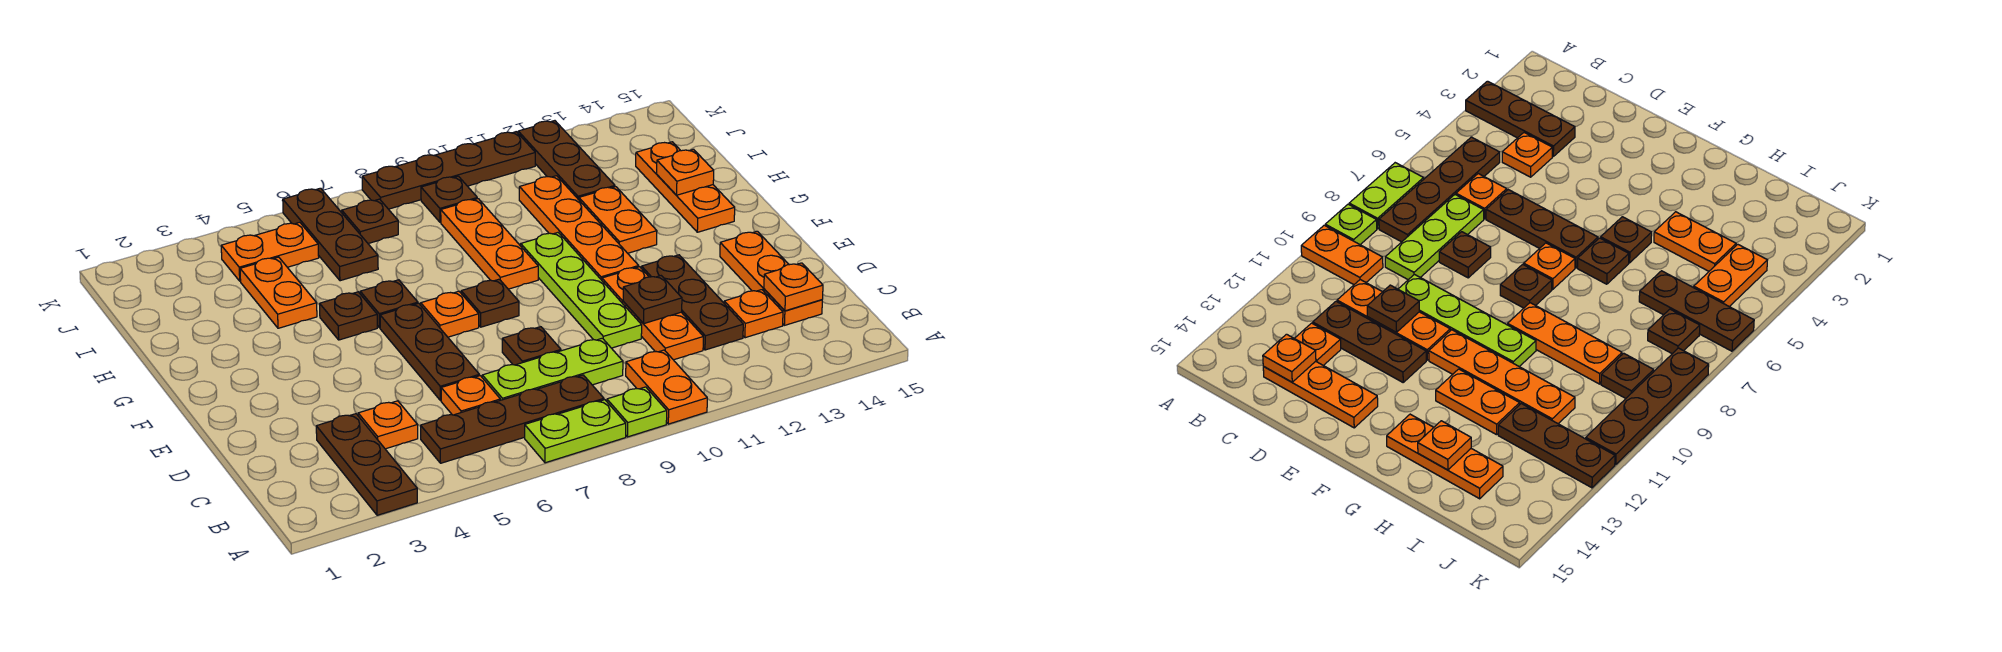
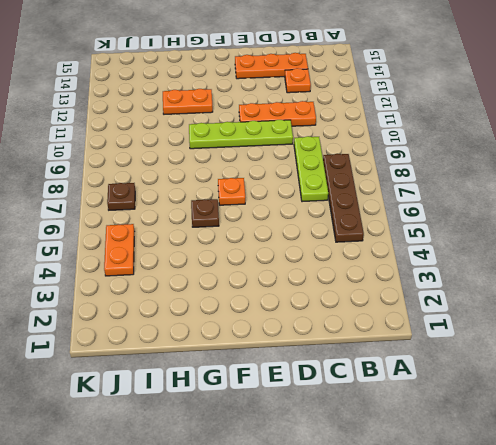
none -> brown 1x3 plate [316,414,417,515]
none -> lime 1x2 plate [525,400,626,463]
none -> lime 1x1 plate [607,387,667,437]
none -> orange 1x2 plate [626,350,707,424]

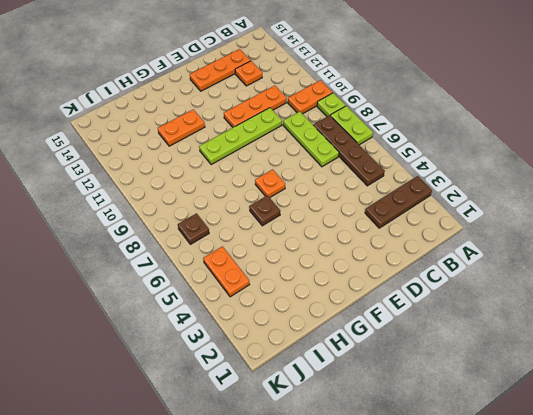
none -> orange 1x1 plate [358,401,418,449]
none -> orange 1x1 plate [441,376,500,415]
none -> brown 1x3 plate [642,255,743,350]
none -> brown 1x3 plate [380,303,479,401]

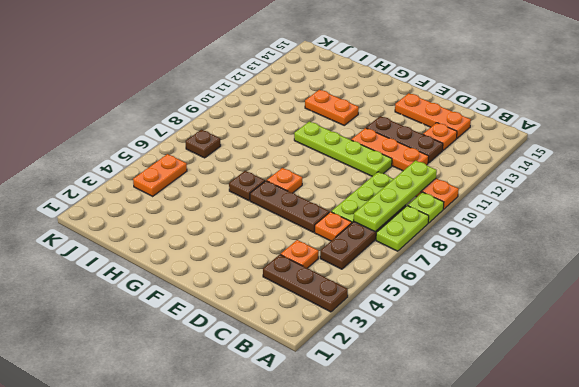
lime 1x4 plate [354,161,437,232] -> none
none -> brown 1x1 plate [502,327,561,365]
none -> brown 1x1 plate [461,279,519,327]
none -> orange 1x4 plate [519,176,639,280]
none -> brown 1x1 plate [320,292,377,340]

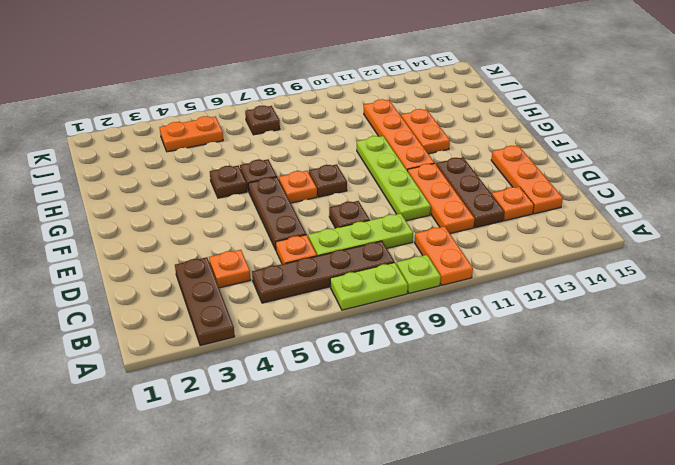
none -> orange 1x3 plate [441,199,538,289]
none -> orange 1x3 plate [636,142,735,232]
none -> orange 1x2 plate [240,257,317,328]
none -> brown 1x3 plate [283,188,378,281]

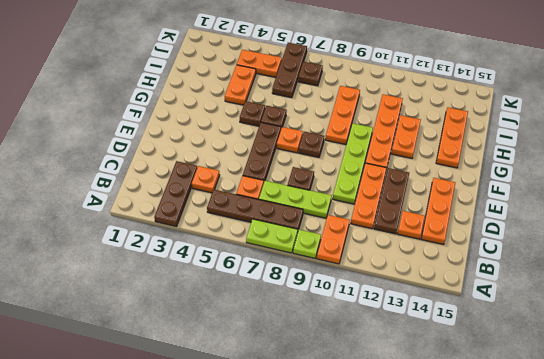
none -> brown 1x3 plate [518,121,615,200]
none -> brown 1x1 plate [421,176,477,222]
none -> brown 1x4 plate [362,132,535,209]
none -> orange 1x1 plate [764,263,823,311]

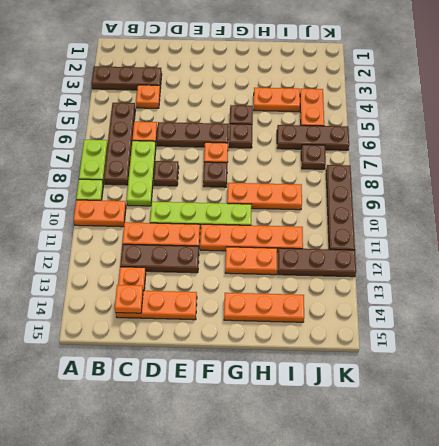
none -> brown 1x1 plate [421,176,477,222]
none -> brown 1x1 plate [623,276,682,324]
none -> orange 1x1 plate [657,149,714,195]

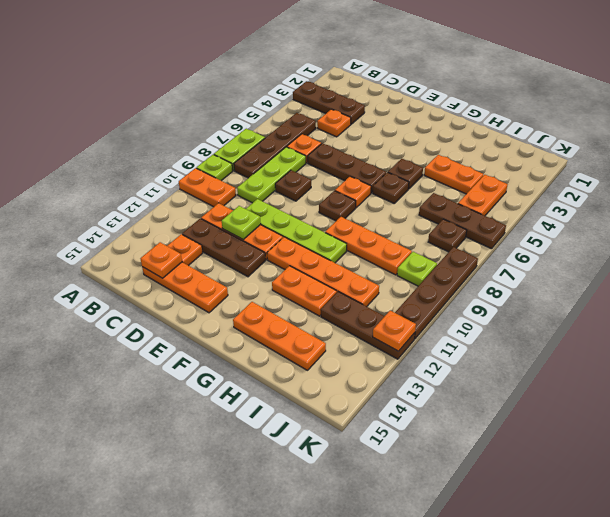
lime 1x1 plate [222,206,261,240] -> brown 1x1 plate [623,276,682,324]
lime 1x1 plate [397,252,437,286] -> brown 1x1 plate [421,176,477,222]
orange 1x1 plate [373,310,416,351] -> orange 1x1 plate moved to [657,149,714,195]

